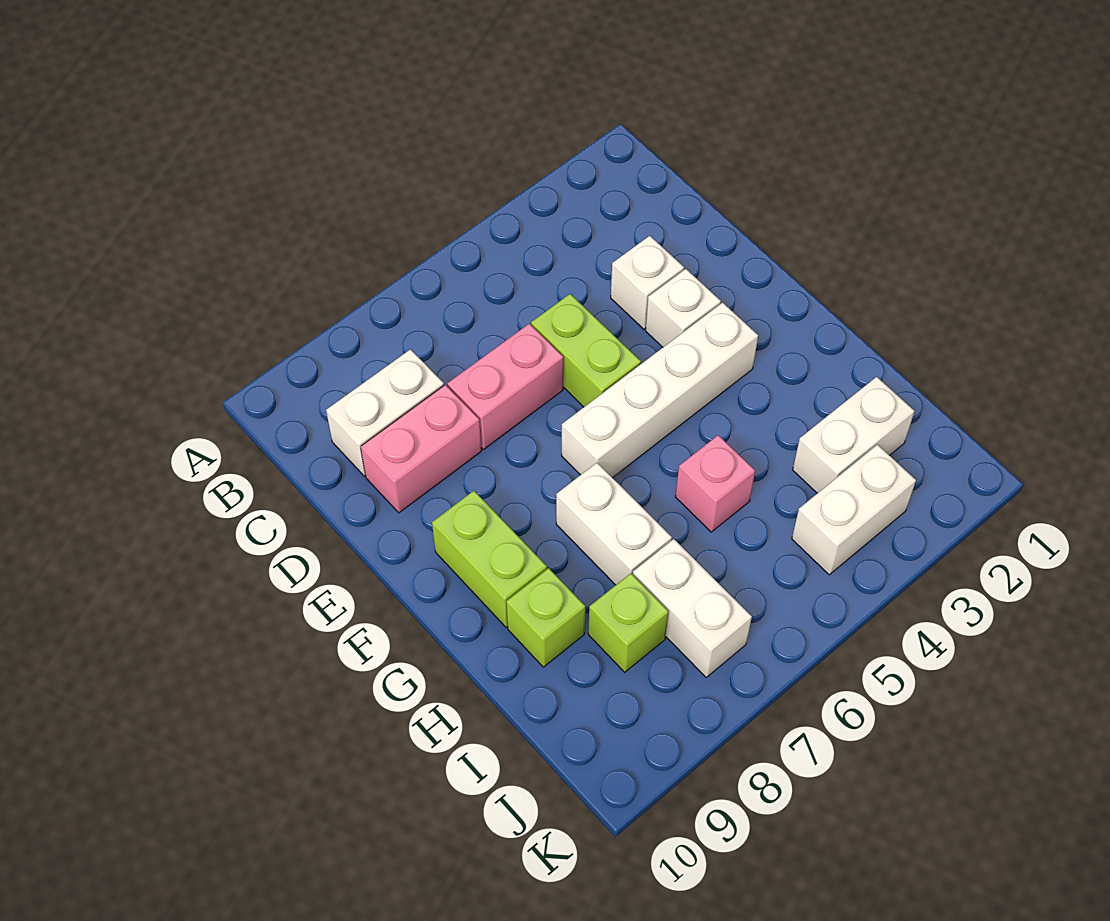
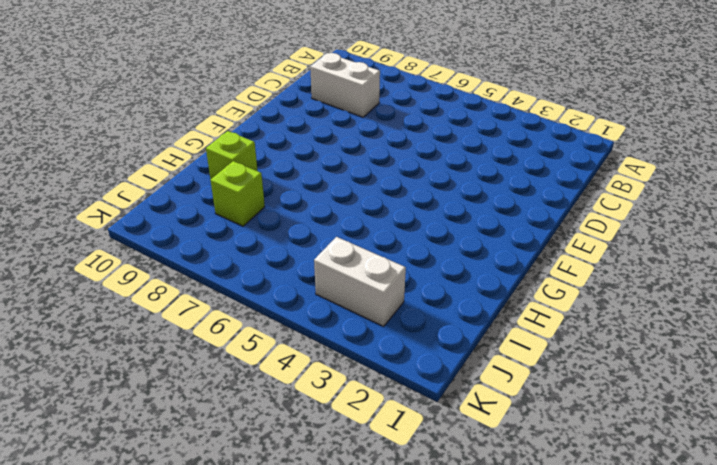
none -> white 1x1 brick [611,236,684,329]
none -> lime 1x2 brick [531,294,641,407]
none -> pink 1x2 brick [447,324,563,449]

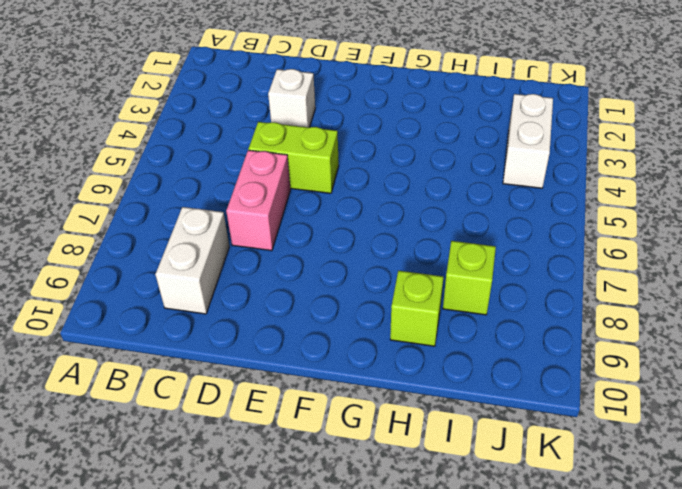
none -> pink 1x2 brick [361,385,481,513]
none -> white 1x1 brick [646,269,721,347]
none -> white 1x4 brick [562,303,758,478]

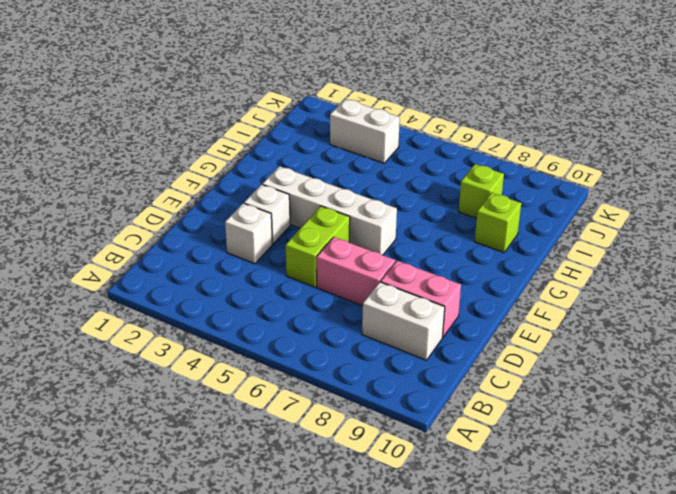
none -> lime 1x2 brick [432,491,547,627]
none -> white 1x2 brick [556,463,672,585]
none -> pink 1x1 brick [675,435,755,532]

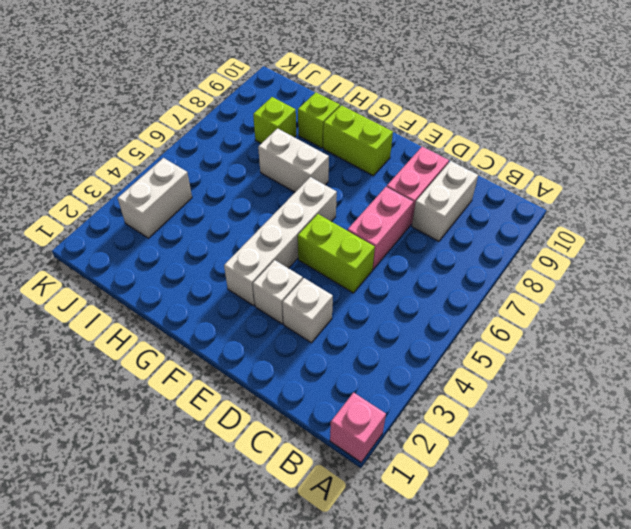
pink 1x1 brick [330,392,386,462] -> pink 1x1 brick moved to [675,435,755,532]
none -> white 1x2 brick [793,377,914,493]
none -> white 1x2 brick [633,539,752,677]

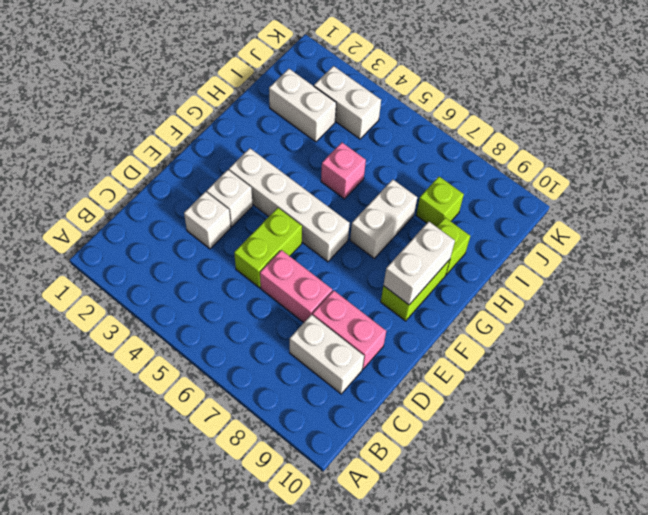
white 1x2 brick [383,222,455,305] -> white 1x2 brick moved to [633,539,752,677]

